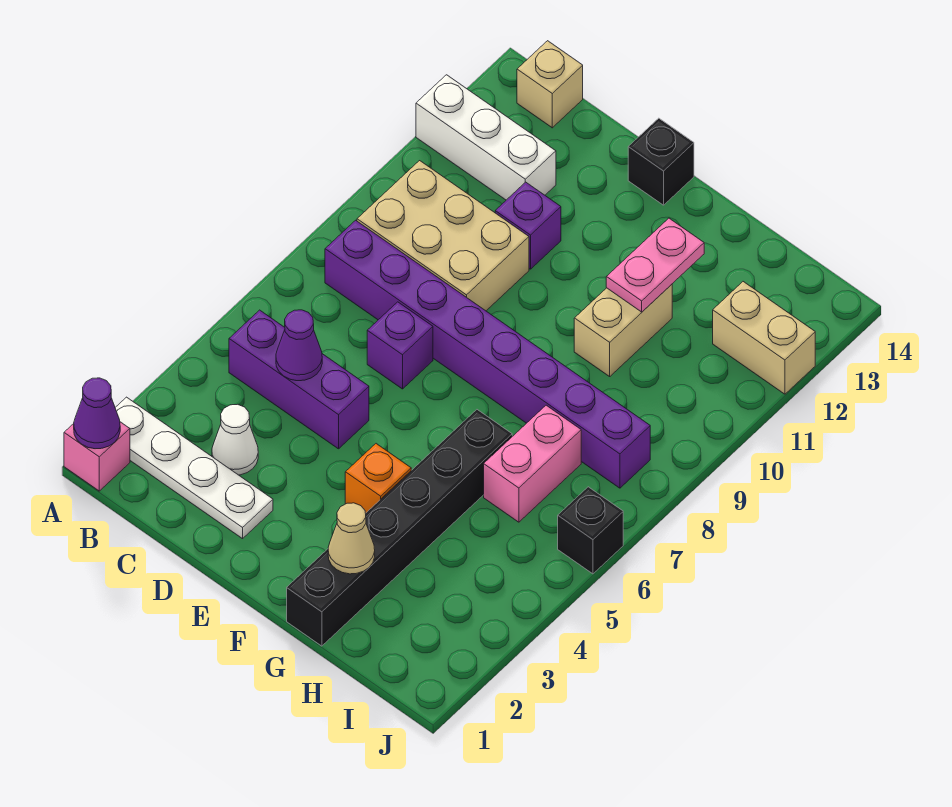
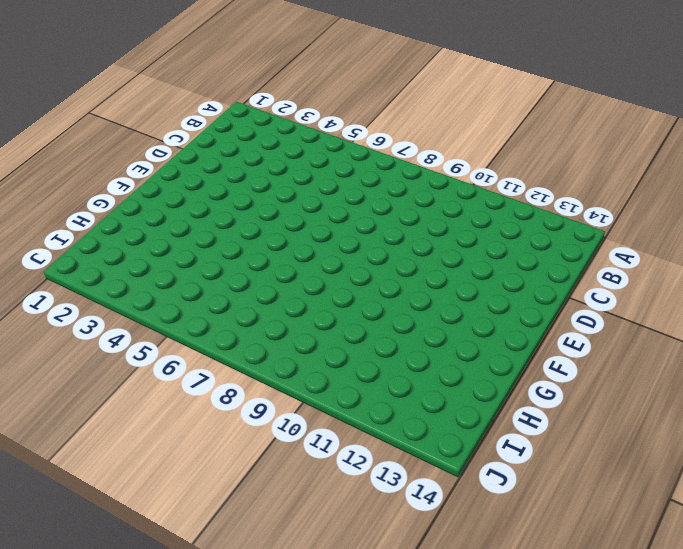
none -> pink 1x1 brick [64,422,130,491]
none -> white 1x4 plate [115,397,273,539]
none -> white 1x3 brick [416,75,556,200]

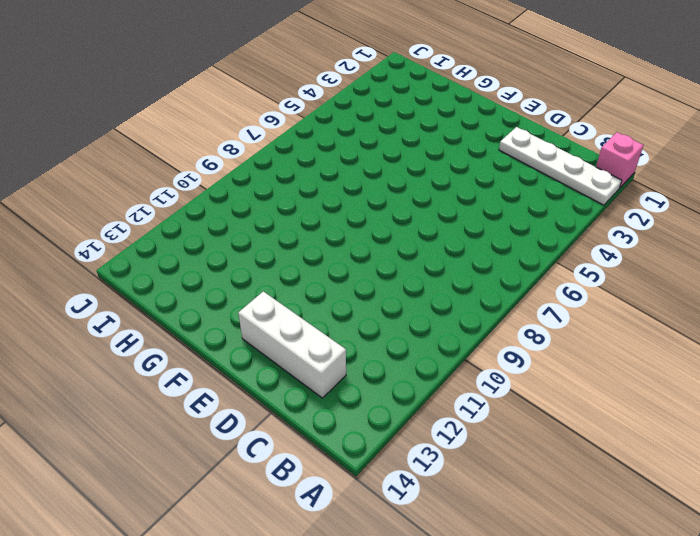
white 1x3 brick [238,291,346,398] -> white 1x3 brick moved to [416,75,556,200]
none -> purple 1x3 brick [229,310,369,449]
none -> purple 1x8 brick [325,220,650,488]
none -> tan 2x3 brick [357,161,529,311]

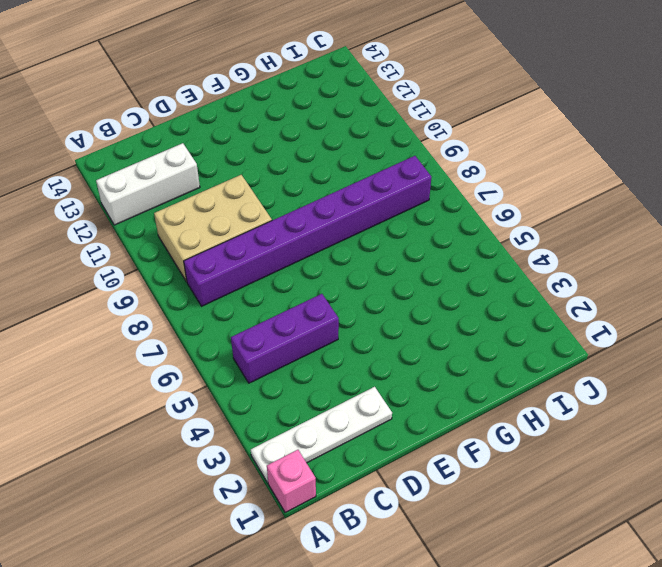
none -> tan 1x1 brick [517,41,583,128]
none -> white 1x1 cone [212,404,258,475]
none -> purple 1x1 brick [367,302,433,389]

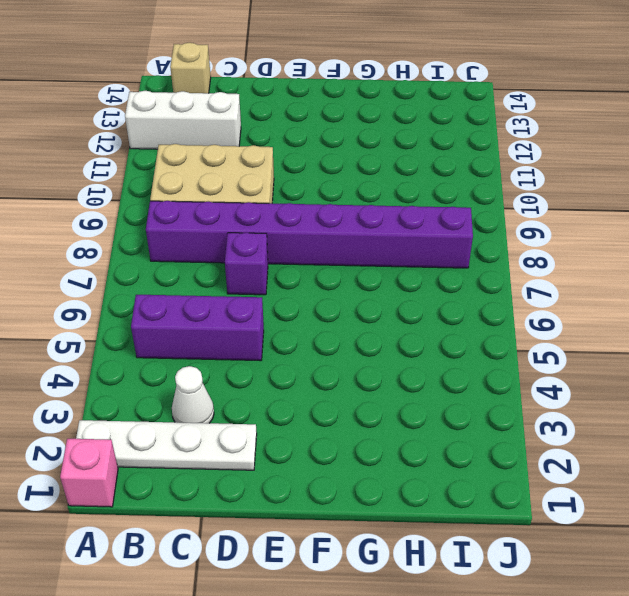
none -> purple 1x1 brick [495,182,561,269]
none -> black 1x1 brick [628,118,694,205]
none -> orange 1x1 brick [345,444,411,513]

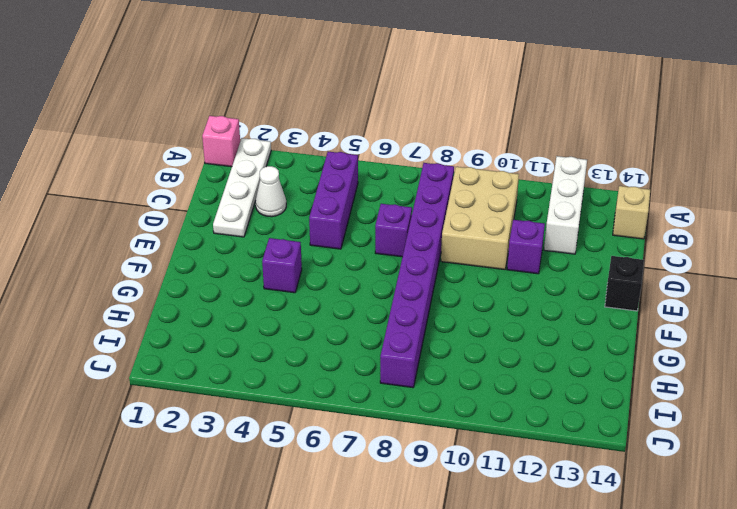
purple 1x1 brick [262,238,302,293] -> orange 1x1 brick [345,444,411,513]
none -> black 1x6 brick [287,410,512,646]
none -> tan 1x2 brick [574,284,672,376]
none -> pink 1x2 brick [484,405,581,522]

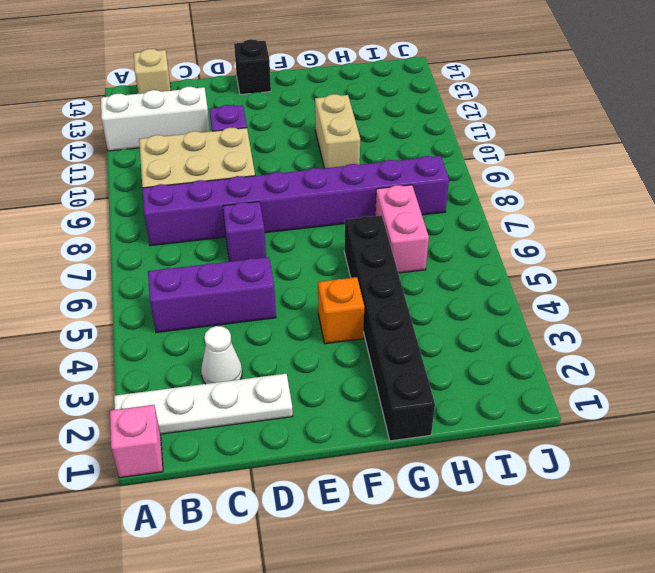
none -> tan 1x2 brick [713,282,815,394]
none -> black 1x1 brick [558,487,623,574]
none -> purple 1x1 cone [74,378,120,449]

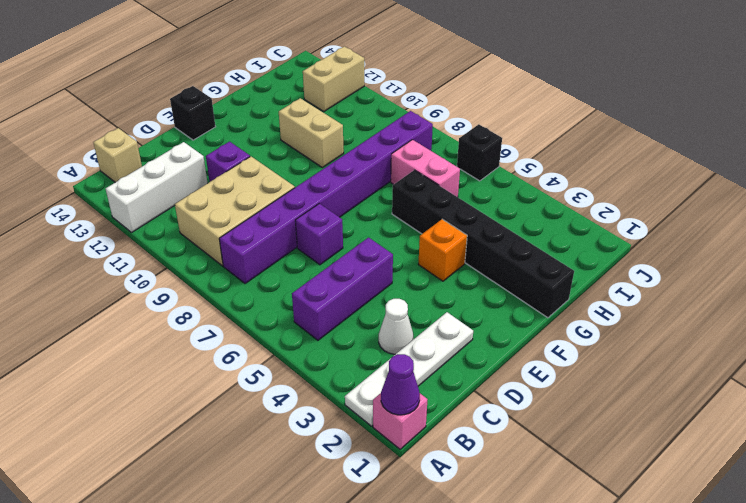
none -> purple 1x1 cone [276,310,322,381]
none -> tan 1x1 cone [328,503,375,574]
none -> pink 1x2 plate [606,218,704,312]

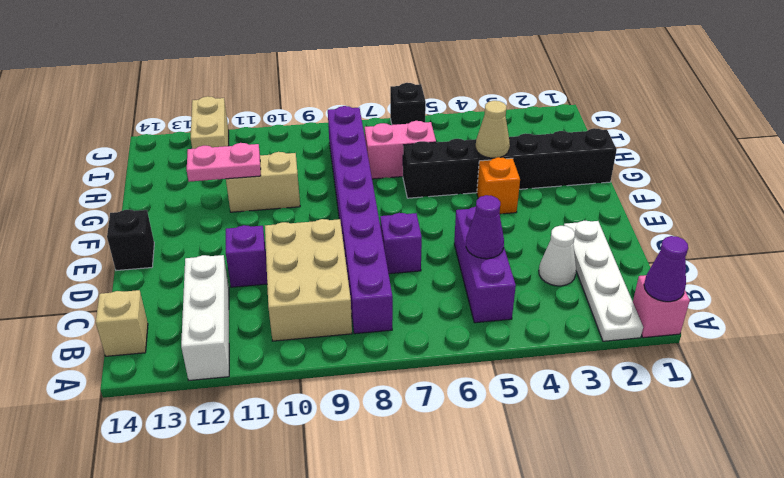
tan 1x1 cone [476,101,510,158] -> tan 1x1 cone moved to [328,503,375,574]

